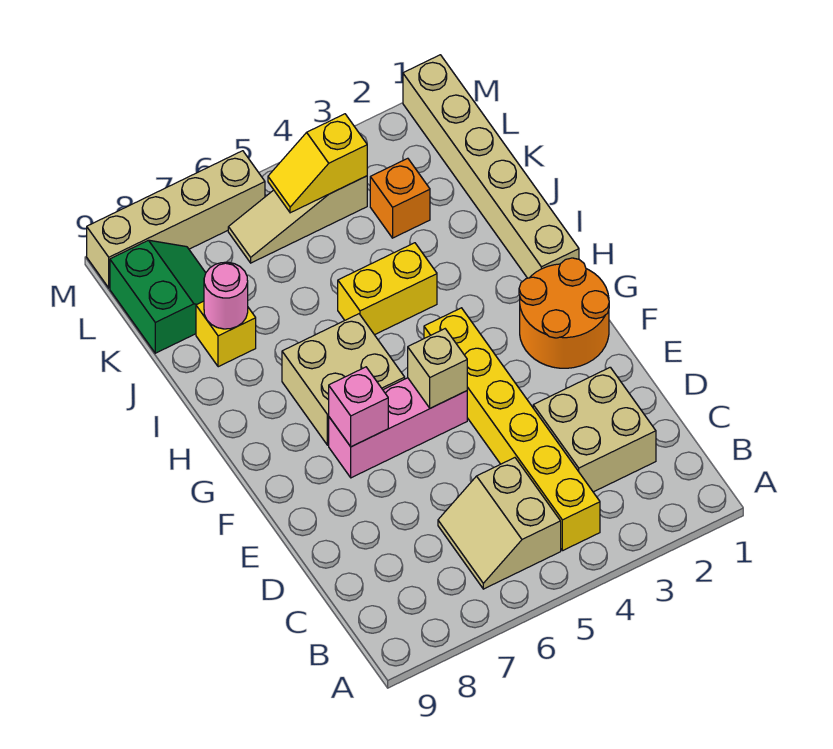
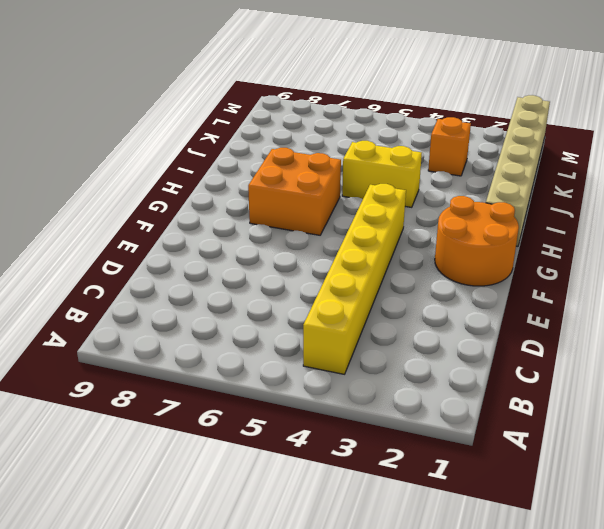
orange 2x2 brick [248,148,341,235] -> tan 2x2 brick [282,314,405,445]
none -> tan 2x2 slope [438,458,561,589]
none -> tan 2x2 brick [533,367,656,492]
none -> pink 1x3 brick [329,378,467,478]

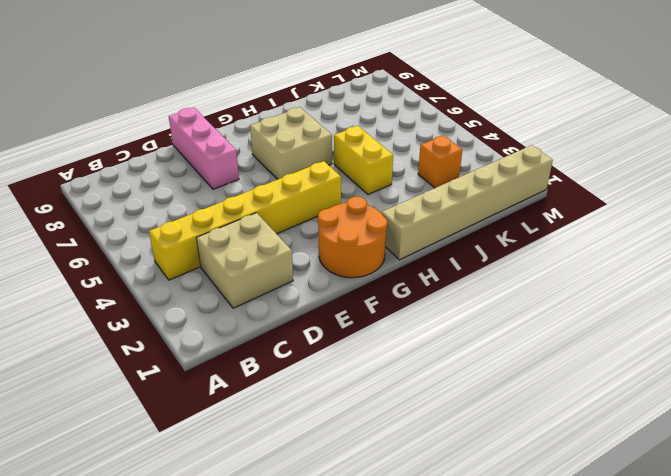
pink 1x3 brick [169,108,239,189] -> pink 1x3 brick moved to [329,378,467,478]
none -> tan 2x2 slope [438,458,561,589]
none -> yellow 1x1 brick [196,301,256,367]
none -> green 2x2 slope [110,240,206,353]

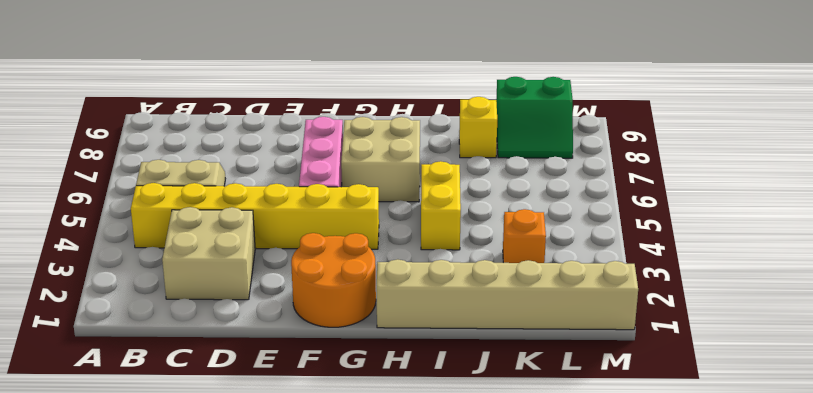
none -> tan 1x3 slope [228,176,367,263]
none -> tan 1x4 brick [87,151,265,288]
none -> tan 1x1 brick [408,329,467,408]

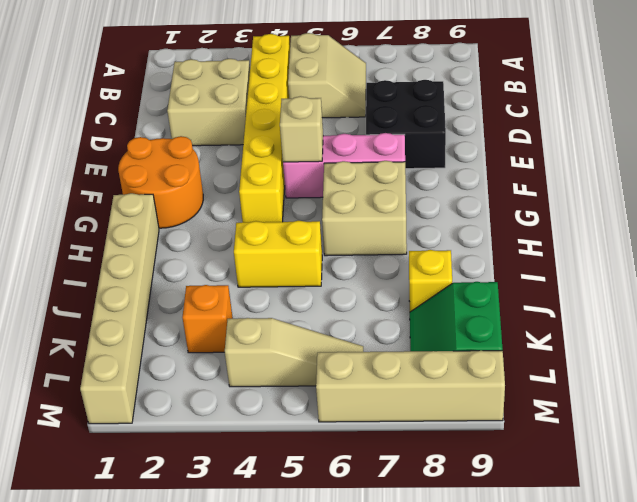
black 2x2 brick [366,80,446,169] -> none
none -> pink 1x1 brick [329,367,388,447]
none -> pink 1x1 round brick [204,262,248,329]
none -> yellow 1x2 slope [268,114,367,213]

